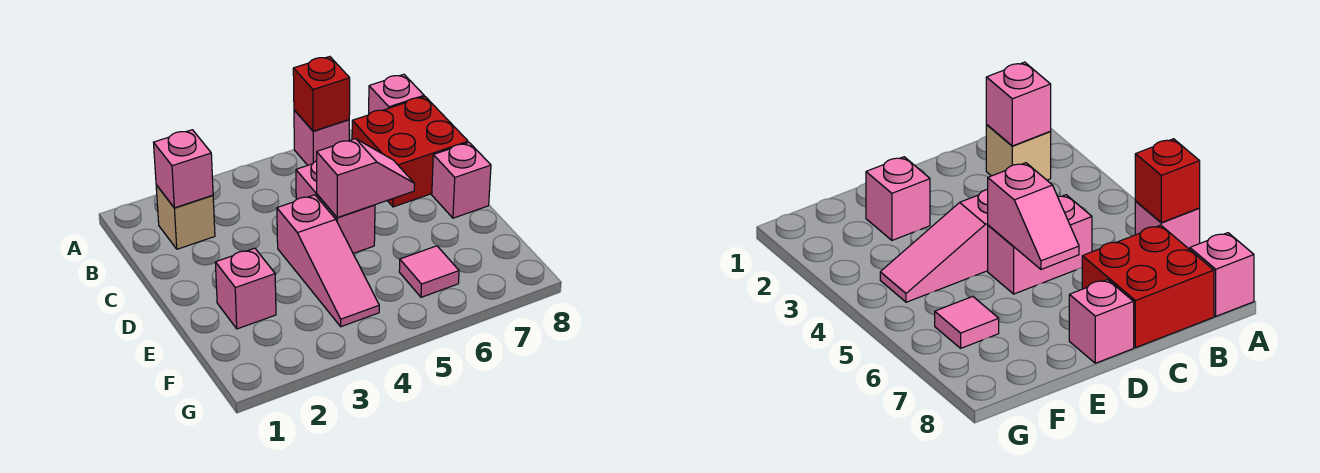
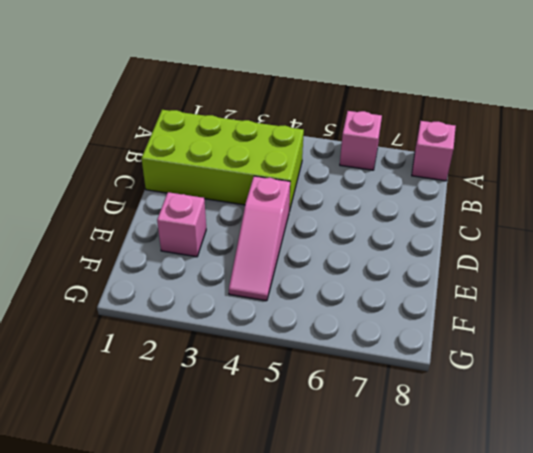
lime 2x4 brick [141,110,304,210] -> tan 1x1 brick [156,185,215,249]
none -> red 2x2 brick [352,97,468,207]
none -> pink 1x2 brick [296,161,375,253]
none -> pink 1x1 brick [432,143,491,218]

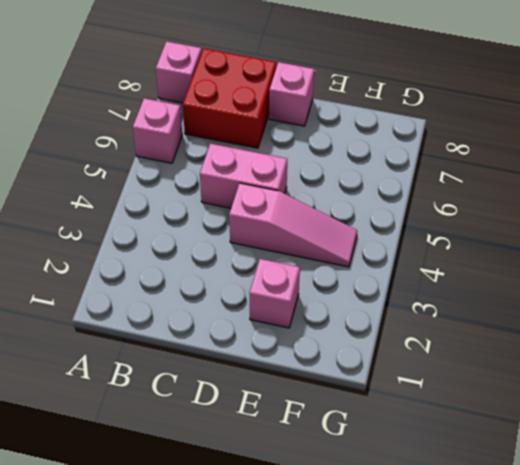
none -> tan 1x1 brick [156,185,215,249]
none -> pink 1x1 tile [399,246,459,297]
none -> red 1x1 brick [293,57,350,131]

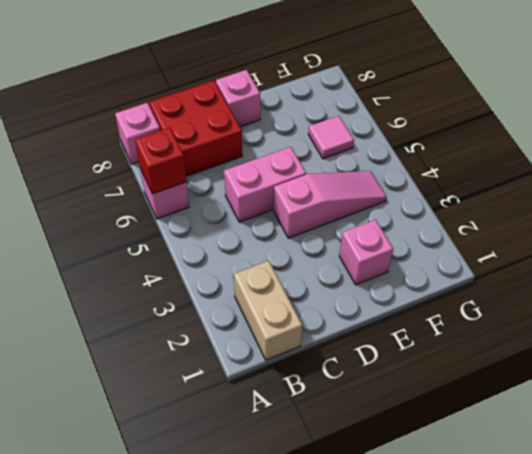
tan 1x2 brick [234,261,302,360] -> tan 1x1 brick [156,185,215,249]
none -> pink 1x1 brick [154,130,213,208]
none -> pink 1x2 slope [317,139,415,218]

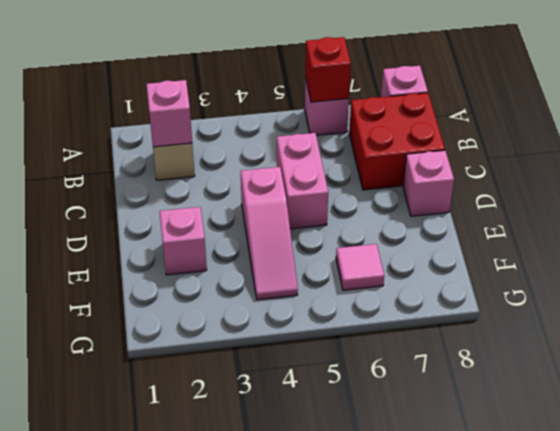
none -> pink 1x2 slope [317,139,415,218]

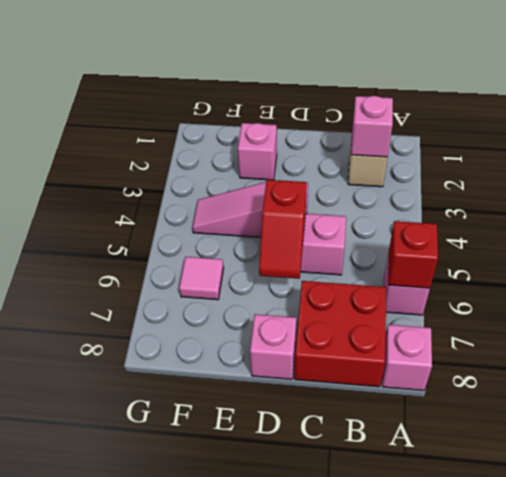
red 1x2 slope [259,180,307,279] -> pink 1x2 slope [317,139,415,218]

